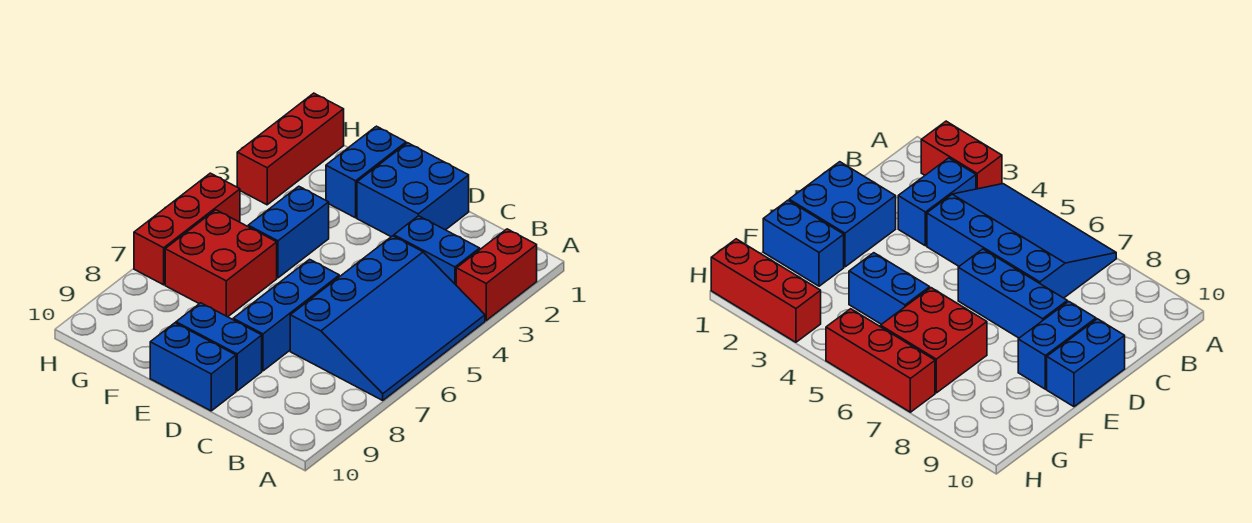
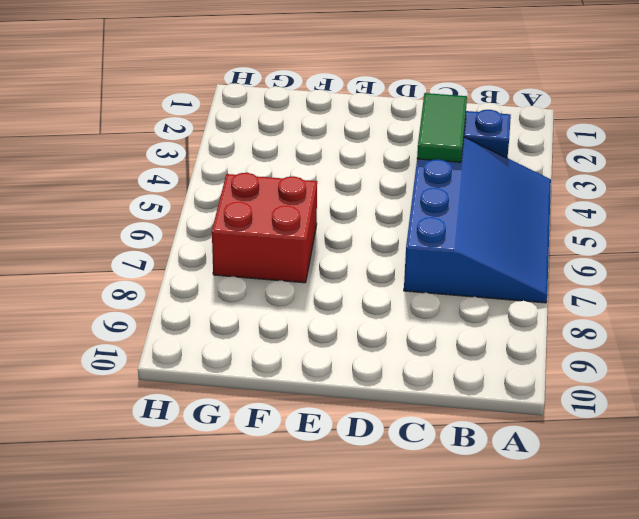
green 1x2 tile [417,93,467,162] -> none
none -> red 1x2 brick [456,229,537,320]
none -> blue 2x2 brick [357,143,469,237]
none -> blue 1x3 brick [233,259,339,371]

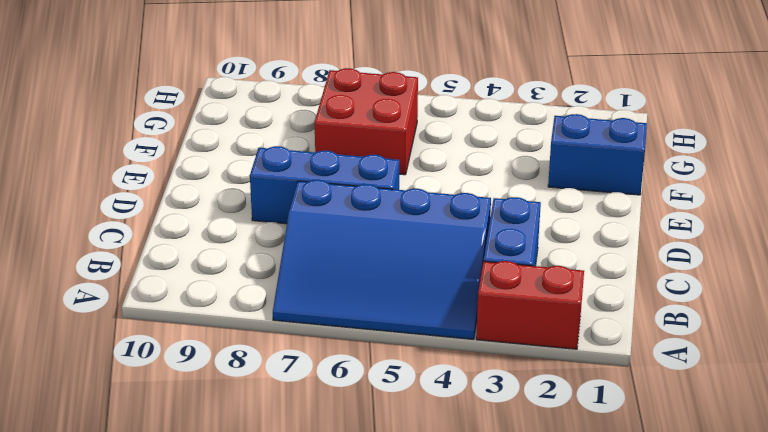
none -> blue 2x2 brick [357,143,469,237]
none -> blue 1x2 brick [176,303,262,391]
none -> blue 1x2 brick [150,323,236,411]

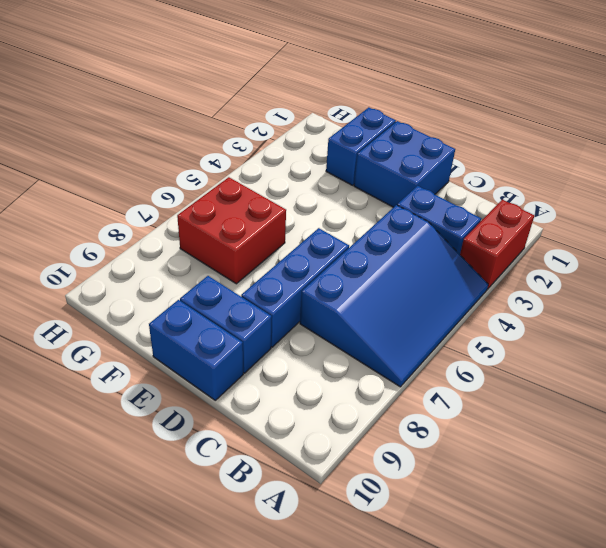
none -> blue 1x2 brick [248,186,329,278]
none -> red 1x3 brick [237,93,344,205]
none -> red 1x3 brick [134,173,240,285]

